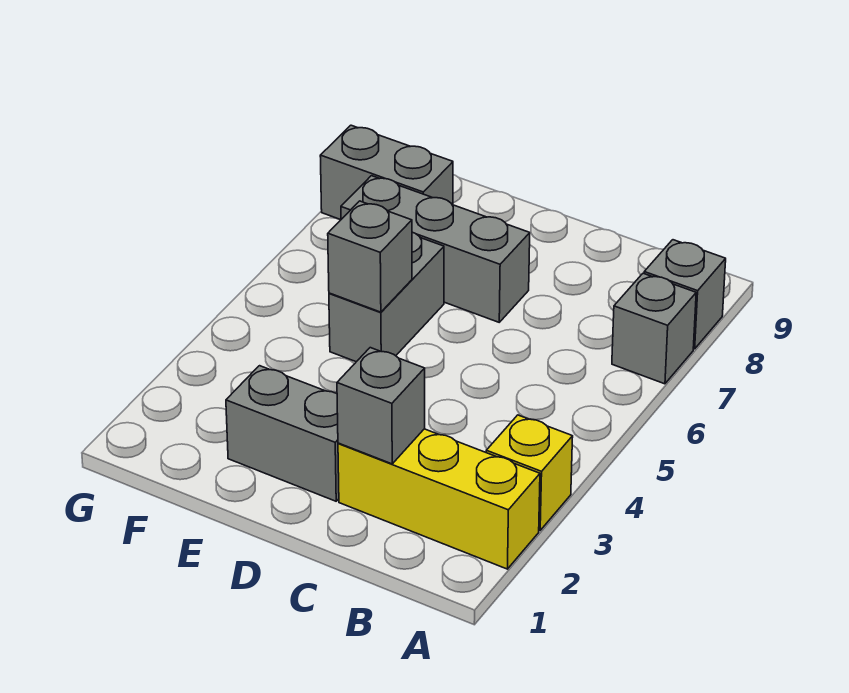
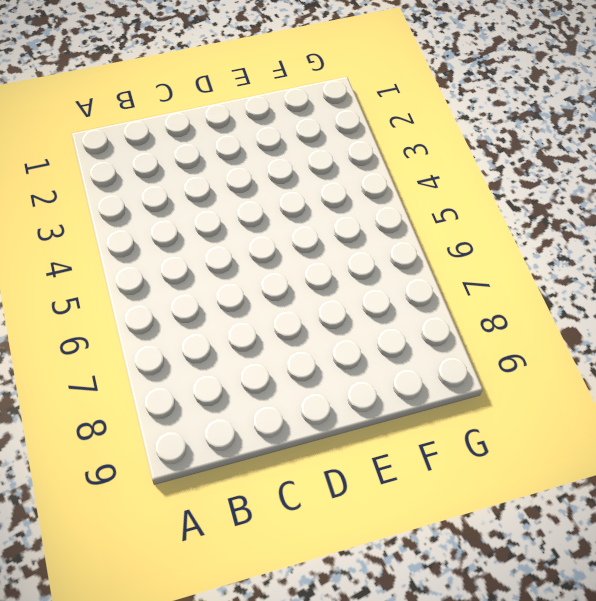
none -> yellow 1x3 brick [338,429,540,569]
none -> yellow 1x1 brick [486,415,573,530]

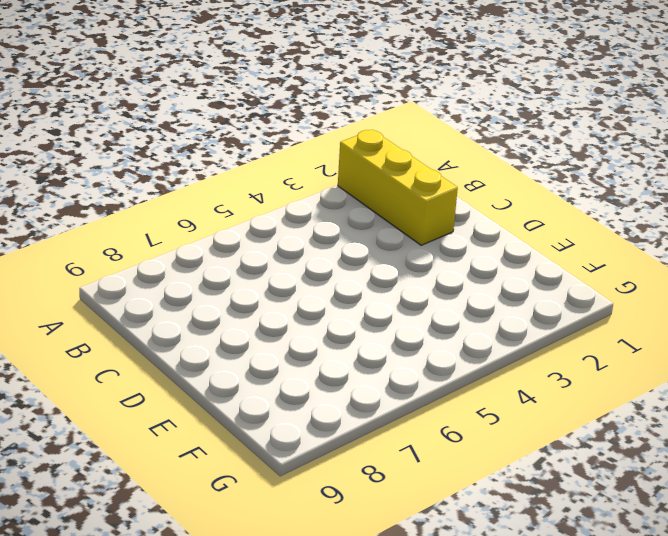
none -> yellow 1x1 brick [486,415,573,530]
none -> grey 1x1 brick [612,273,696,384]

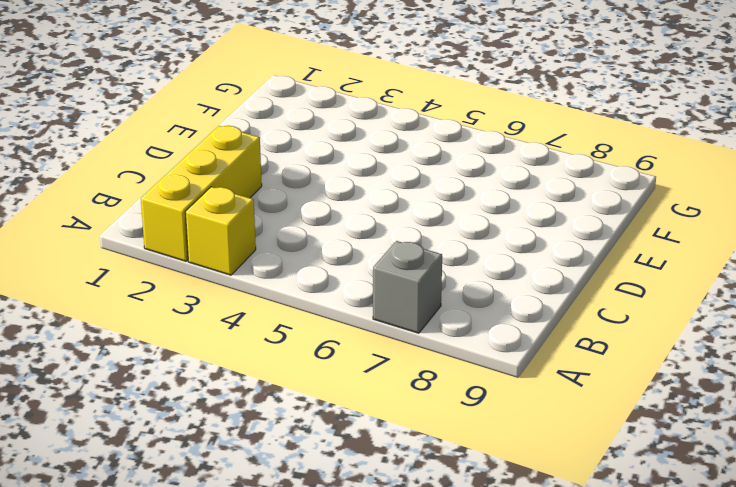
none -> grey 1x1 brick [644,240,726,349]
none -> grey 1x2 brick [226,366,339,501]

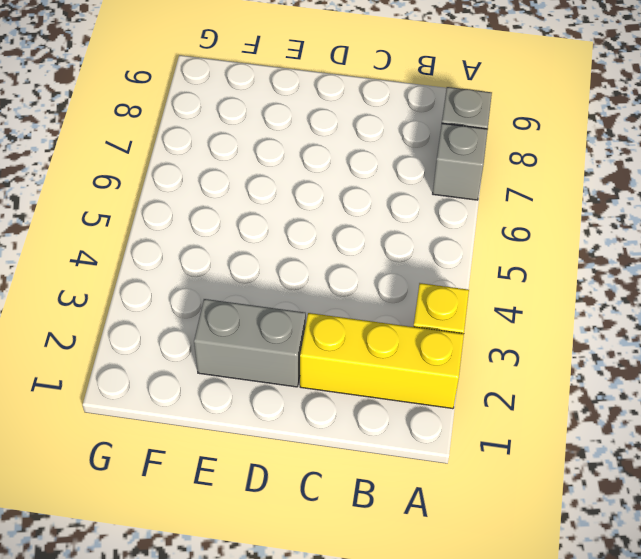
none -> grey 1x3 brick [341,176,530,322]
none -> grey 1x2 brick [329,232,444,362]

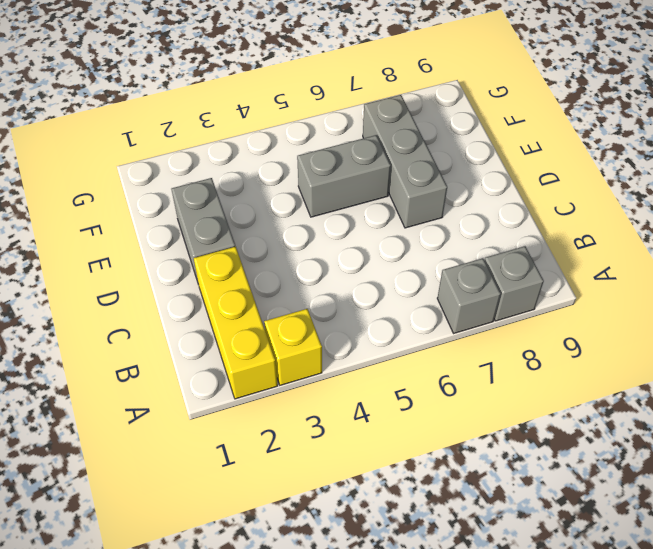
none -> grey 1x2 brick [320,125,453,220]
none -> grey 1x1 brick [337,348,425,464]

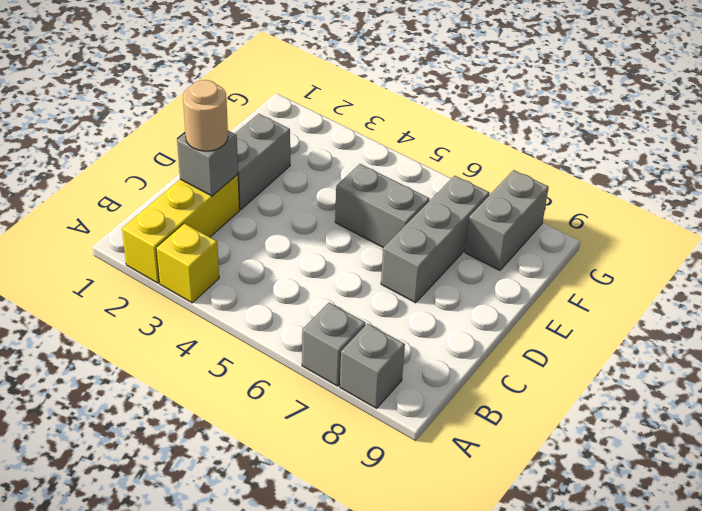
tan 1x1 round brick [183,80,228,151] -> none
none -> grey 1x1 brick [328,201,412,312]

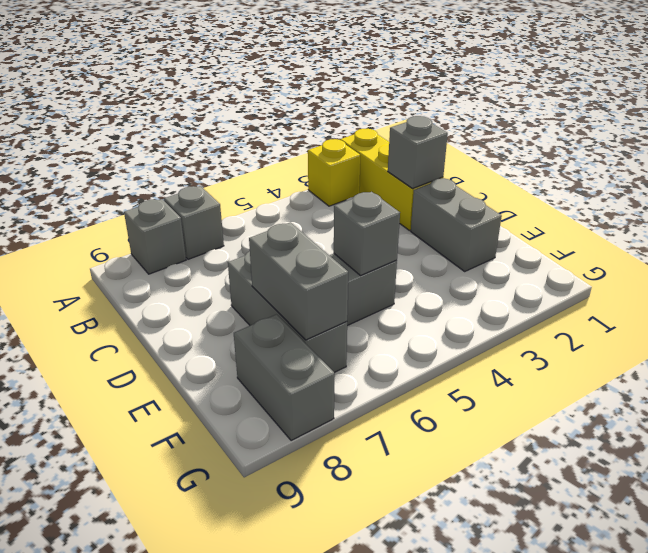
grey 1x2 brick [249,222,348,340] -> none

